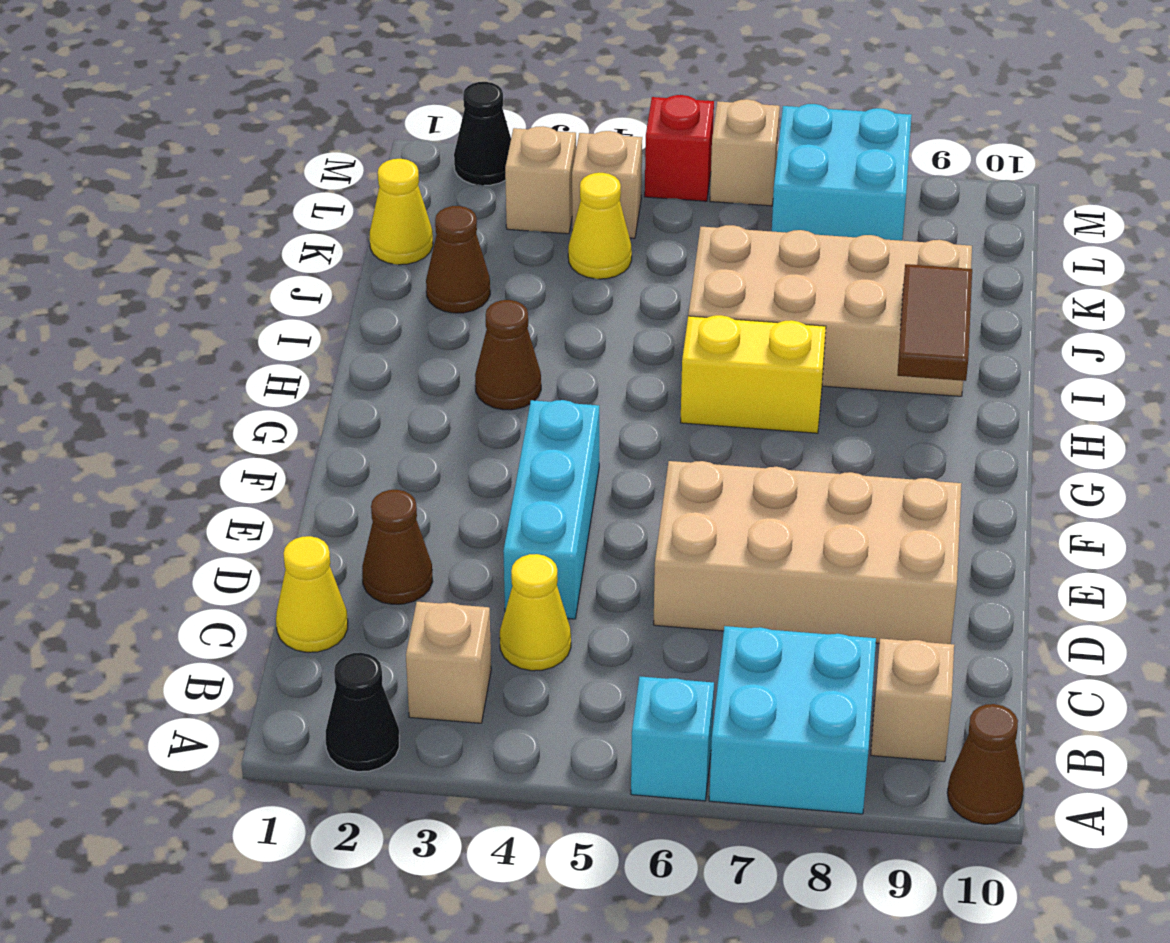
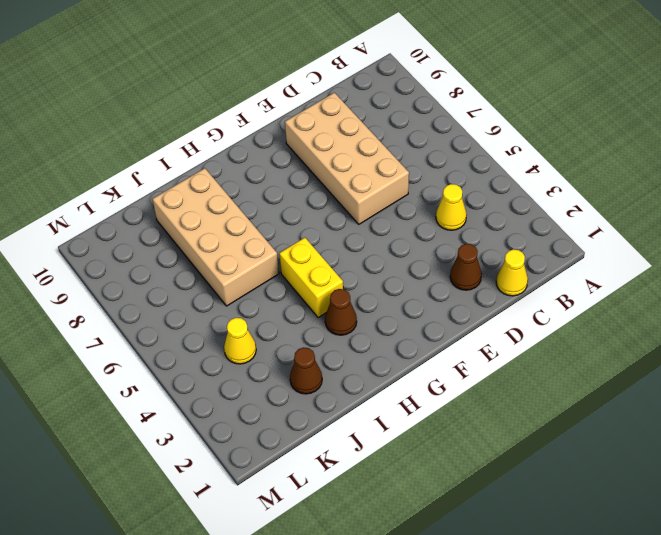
yellow 1x2 brick [279,238,343,318] -> yellow 1x2 brick moved to [680,315,826,433]
none -> black 1x1 cone [326,653,399,772]
none -> cyan 1x1 brick [631,677,714,801]
none -> cyan 2x2 brick [709,626,876,814]

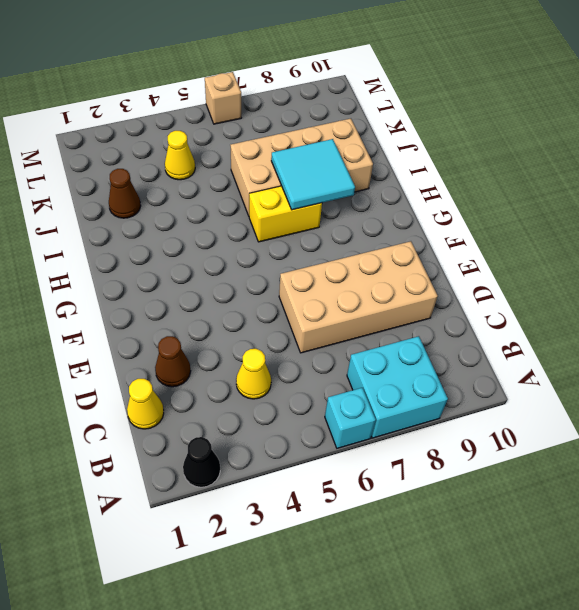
cyan 2x2 tile [271,139,355,210] -> none
none -> brown 1x1 cone [947,704,1024,824]
none -> tan 1x1 brick [406,602,491,723]
none -> tan 1x1 brick [871,639,954,762]

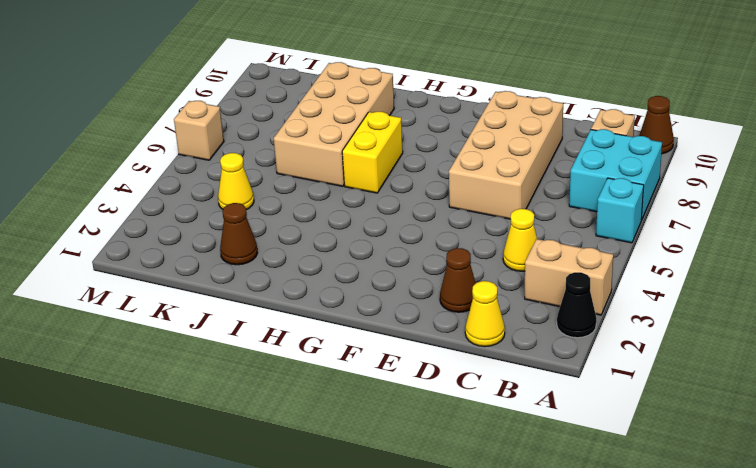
tan 1x2 brick [525,239,613,315] -> tan 1x1 brick [406,602,491,723]
none -> cyan 1x3 brick [503,400,599,619]
none -> brown 1x1 cone [475,300,541,410]
none -> yellow 1x1 cone [370,159,433,265]

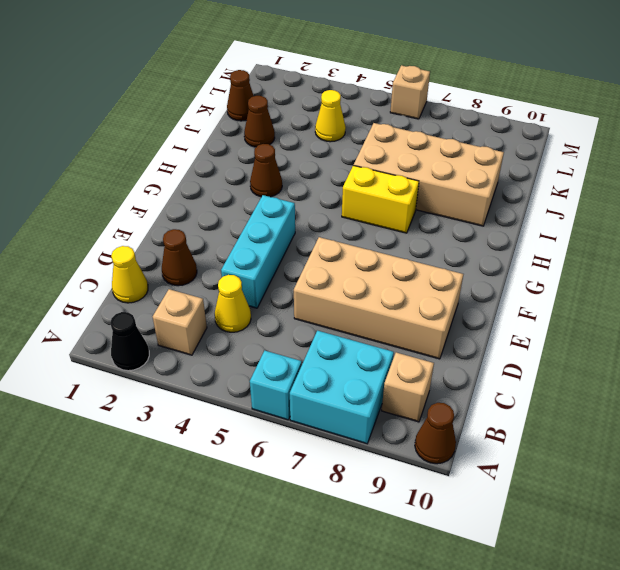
brown 1x1 cone [227,70,253,121] -> yellow 1x1 cone [370,159,433,265]
none -> tan 1x1 brick [505,126,576,234]
none -> tan 1x1 brick [572,131,642,238]
none -> cyan 2x2 brick [772,104,912,241]

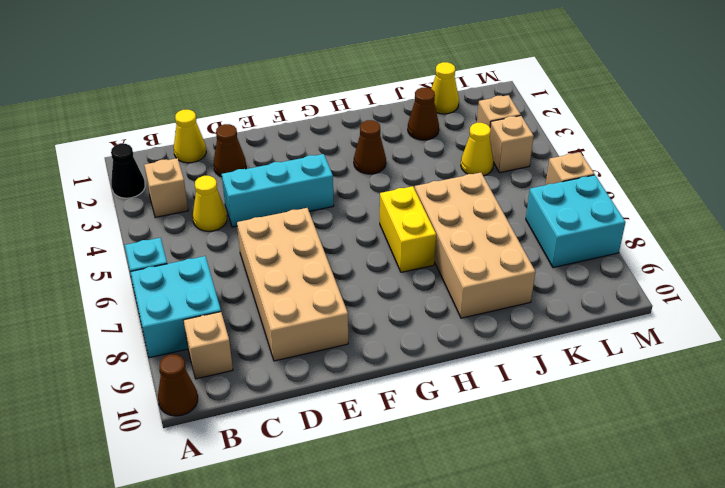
none -> black 1x1 cone [454,82,511,185]
none -> red 1x1 brick [645,95,714,201]
none -> brown 1x2 tile [897,264,972,381]

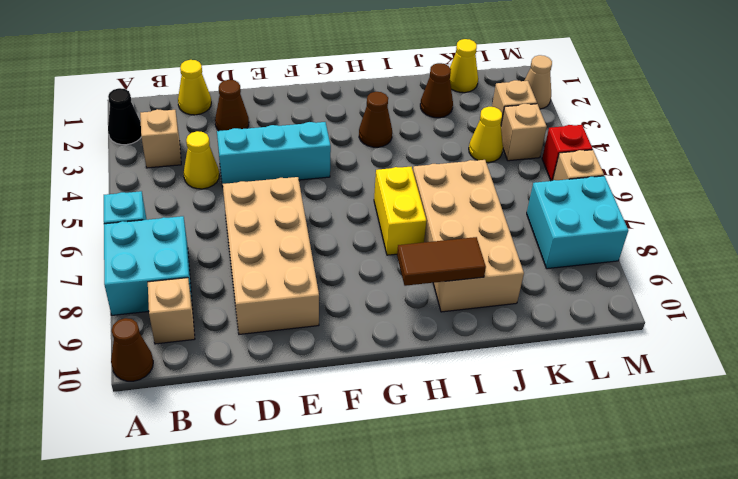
tan 1x1 cone [524,55,552,109] -> black 1x1 cone [454,82,511,185]

